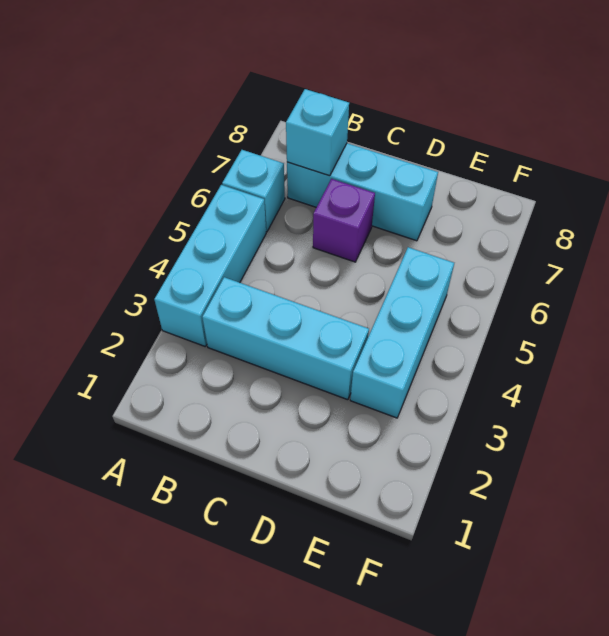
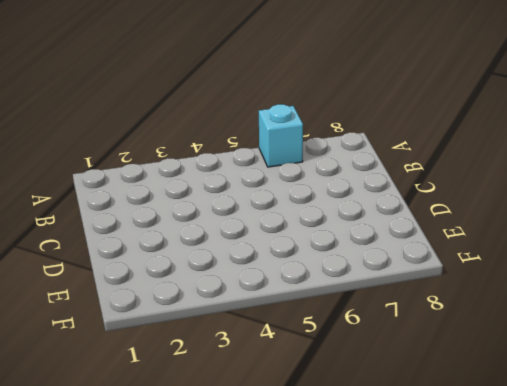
none -> cyan 1x3 brick [154,185,266,346]
none -> cyan 1x3 brick [202,277,369,400]

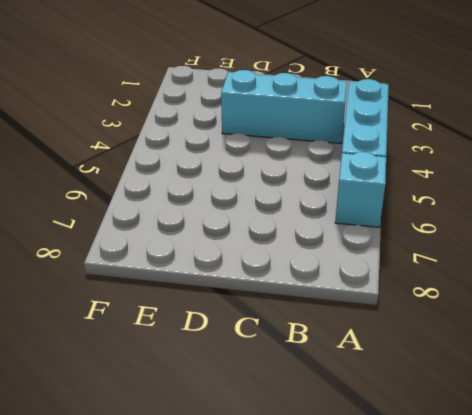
none -> cyan 1x3 brick [287,143,438,241]
none -> purple 1x1 brick [313,179,375,262]

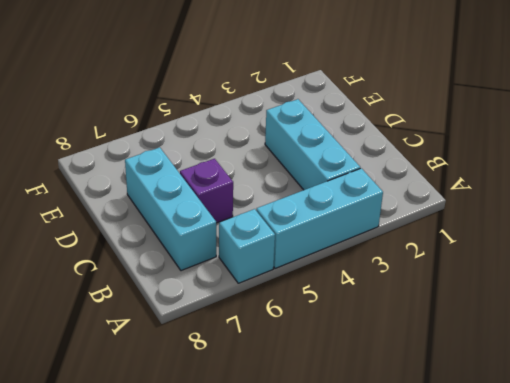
none -> cyan 1x3 brick [350,247,454,418]
none -> cyan 1x1 brick [286,89,349,176]

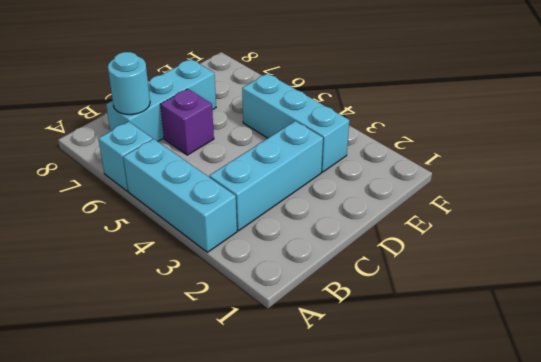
cyan 1x1 round brick [108,52,150,115] -> cyan 1x1 brick [286,89,349,176]

